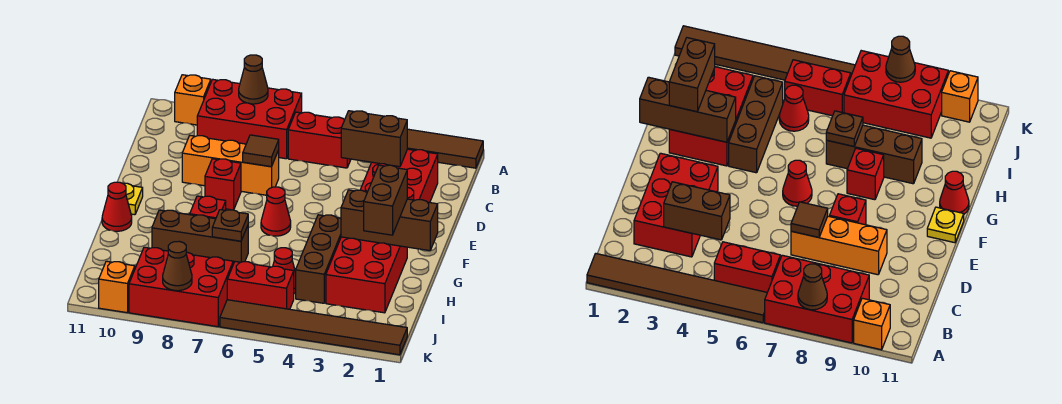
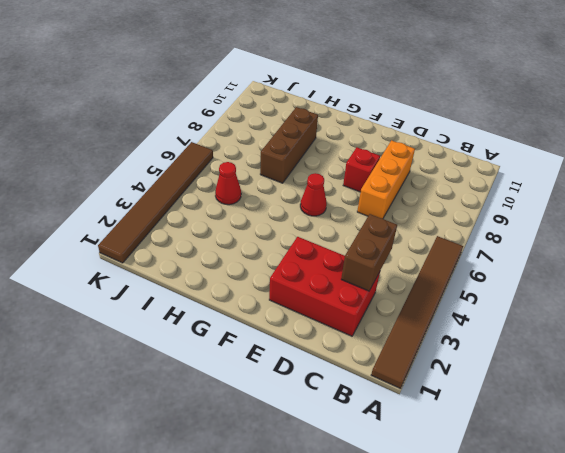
none -> red 2x3 brick [197,79,302,159]
none -> orange 1x1 brick [175,75,211,125]
none -> red 1x2 brick [288,112,351,168]

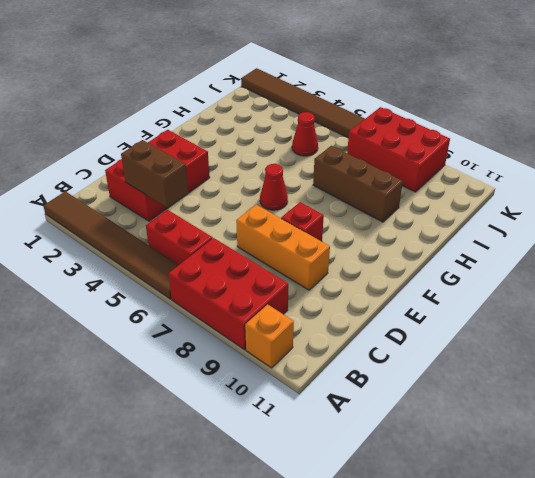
none -> yellow 1x1 plate [123,183,143,215]
none -> red 2x3 brick [326,237,407,313]
none -> brown 1x3 brick [296,215,341,303]

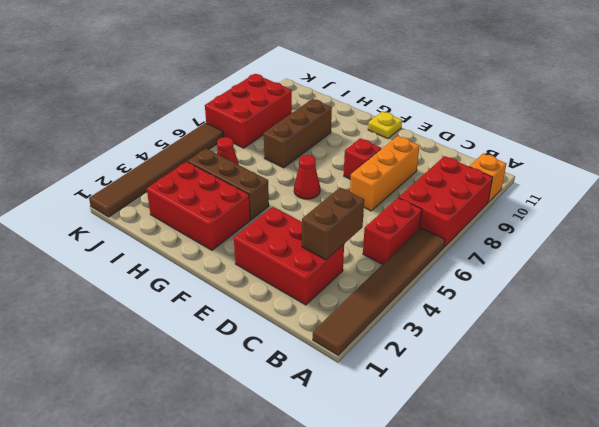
none -> red 1x1 brick [190,196,226,219]
none -> red 1x1 cone [102,182,132,231]
none -> red 1x2 brick [227,262,294,309]

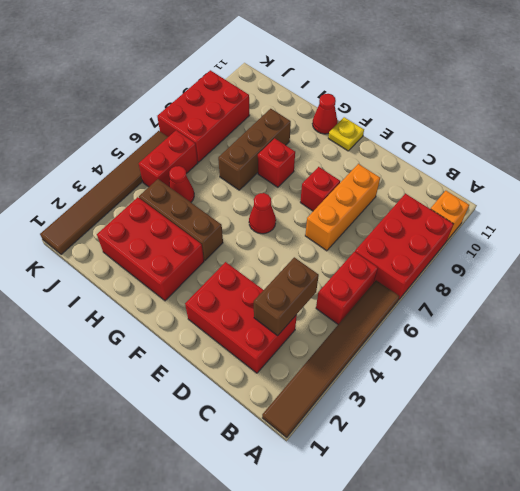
none -> orange 1x1 brick [99,261,135,313]
none -> brown 1x1 cone [239,55,268,104]
none -> brown 1x1 tile [243,135,279,167]

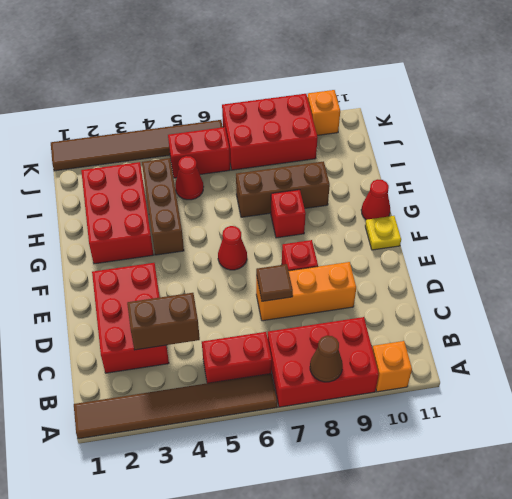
none -> brown 1x3 brick [341,190,438,251]
none -> brown 1x1 plate [212,210,248,241]
none -> brown 1x1 cone [163,241,192,291]

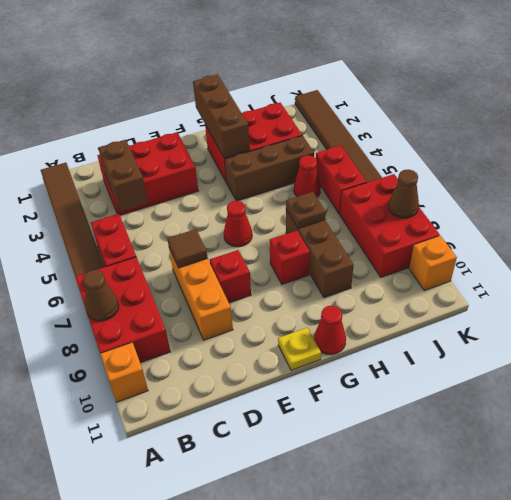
none -> brown 1x2 brick [364,165,407,235]

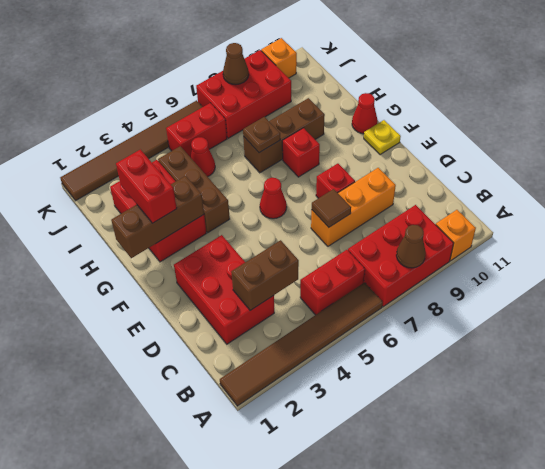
red 1x2 brick [116,149,177,223] -> brown 1x2 brick [364,165,407,235]

